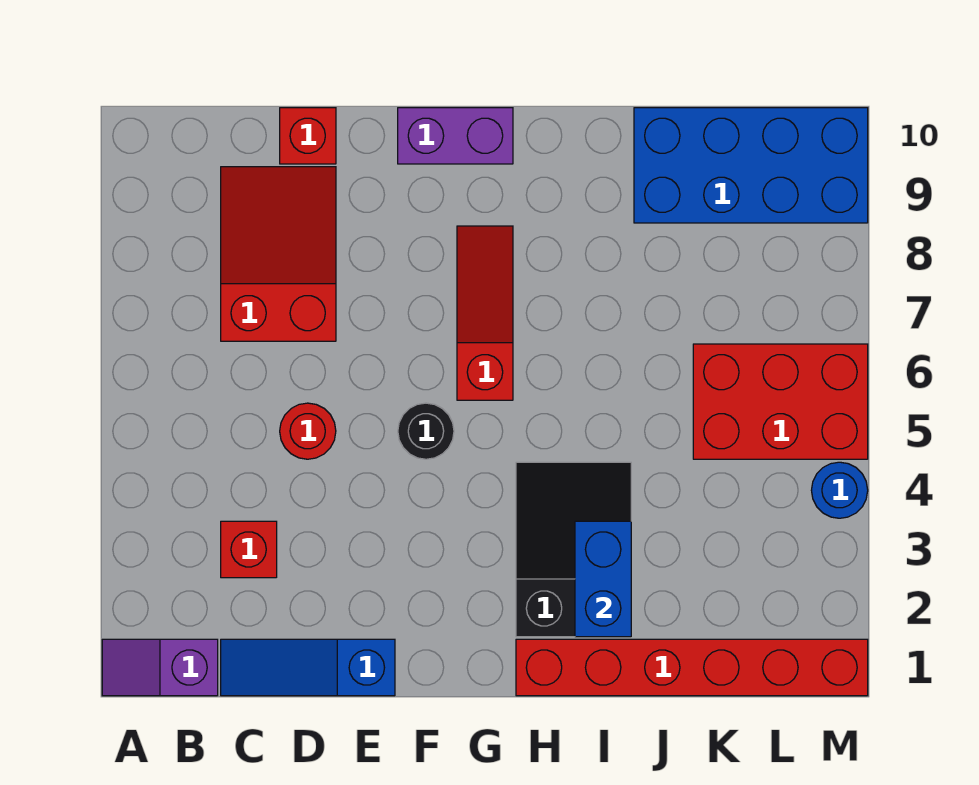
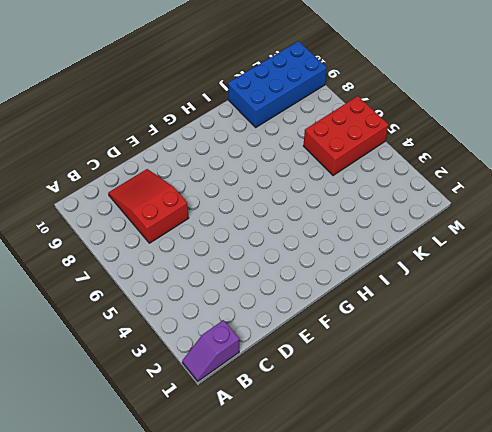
none -> blue 1x3 slope [221,639,395,696]
none -> red 1x1 brick [221,521,277,578]
none -> red 1x1 round brick [280,403,336,459]

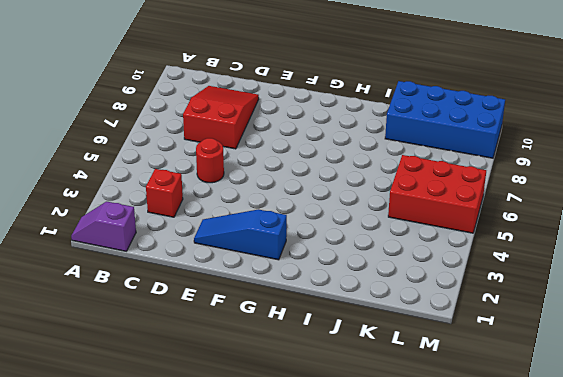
blue 1x3 slope [194,210,287,260] -> blue 1x3 slope moved to [221,639,395,696]
none -> red 1x1 brick [280,108,336,164]
none -> black 1x1 round brick [398,403,454,459]
none -> purple 1x2 brick [398,108,513,164]

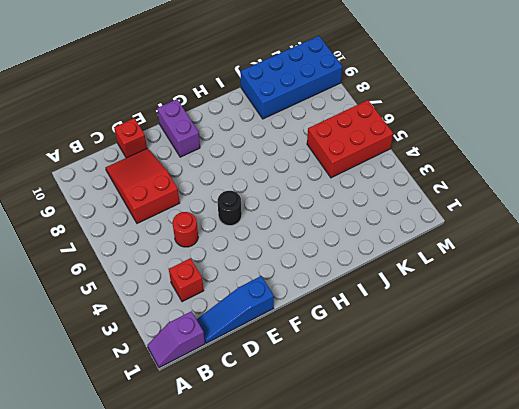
purple 1x2 brick [157,99,200,157] -> purple 1x2 brick turned to [398,108,513,164]
none -> red 1x3 slope [457,226,513,400]
none -> red 1x6 brick [516,639,868,696]
none -> black 2x3 slope [516,462,631,637]

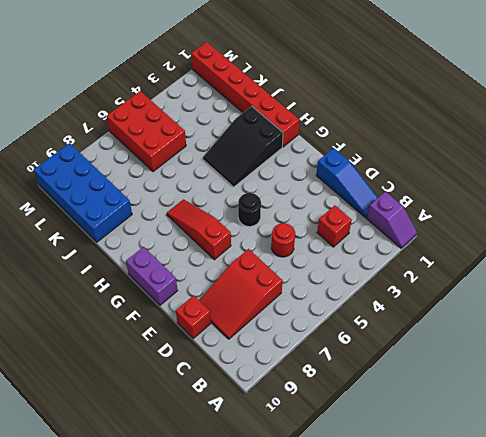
red 1x3 slope [167,199,231,260] -> red 1x3 slope turned to [457,226,513,400]
none -> blue 1x1 round brick [811,462,868,518]
none -> blue 1x2 brick [575,521,631,637]

